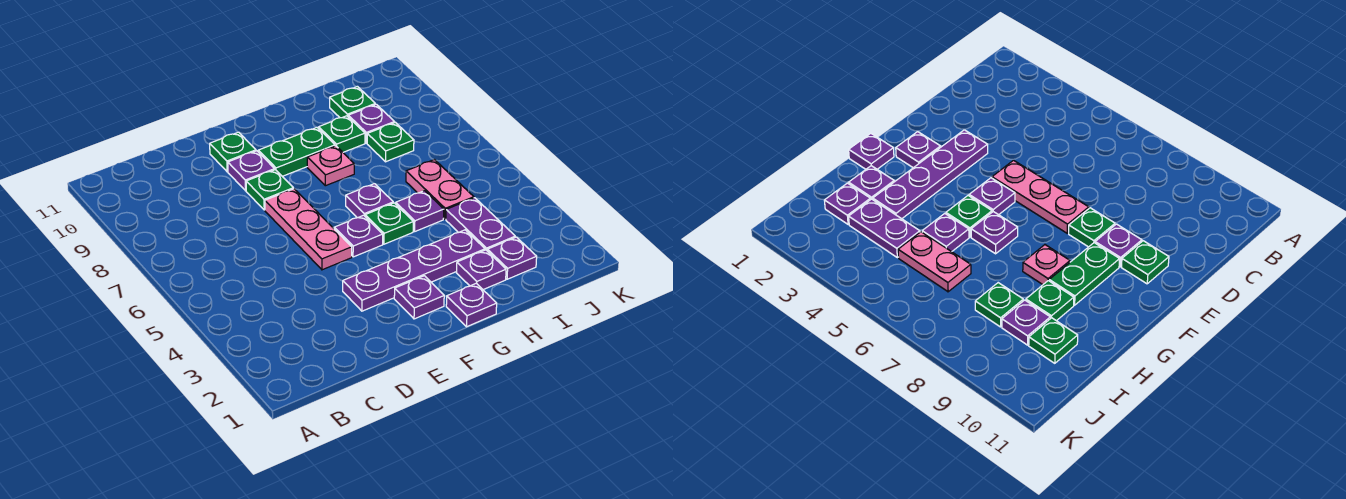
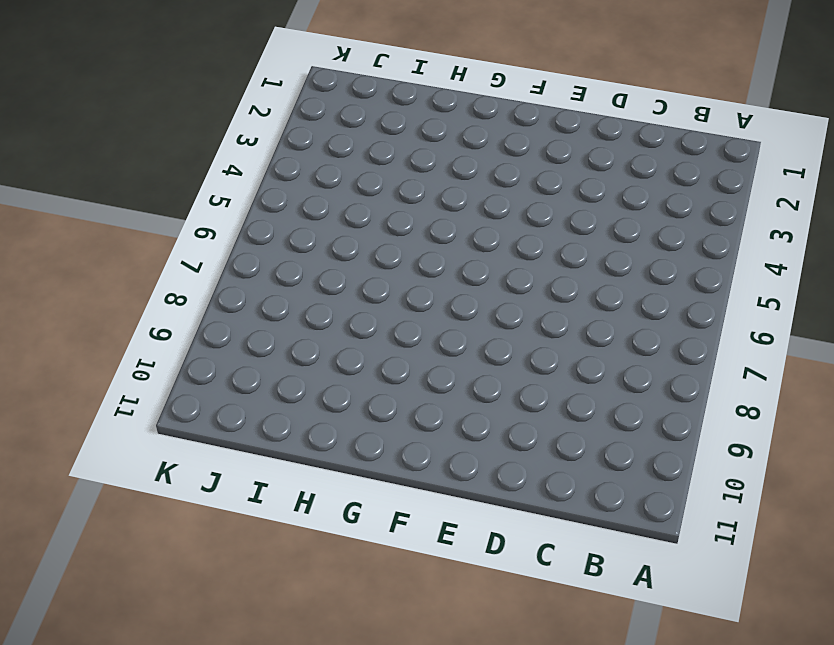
none -> purple 1x4 plate [343,230,485,311]
none -> pink 1x3 plate [265,189,352,270]
none -> green 1x1 plate [246,170,293,210]

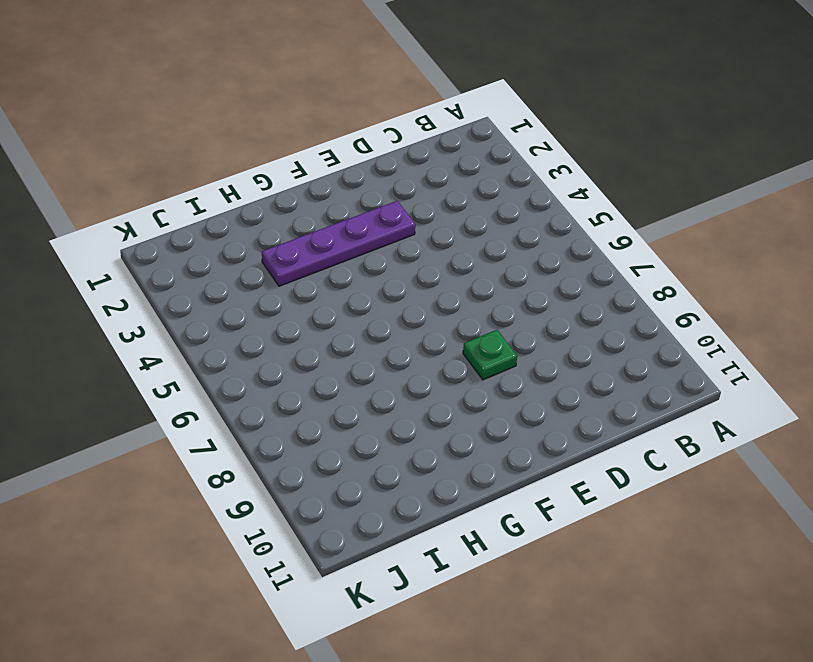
none -> pink 1x3 plate [265,189,352,270]
none -> purple 1x1 plate [228,151,275,191]
none -> green 1x1 plate [210,132,256,172]

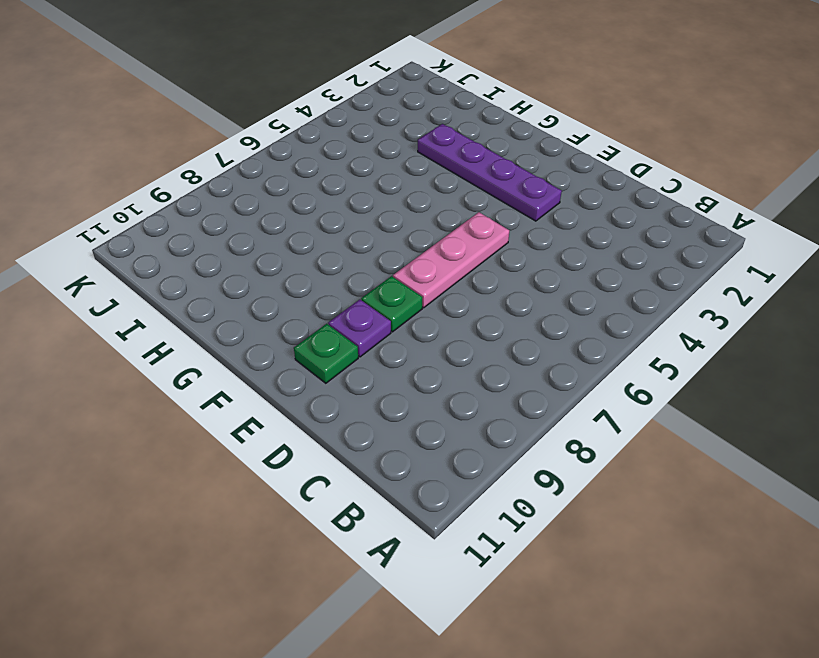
none -> purple 1x1 plate [394,276,444,319]
none -> purple 1x1 plate [334,215,383,257]
none -> green 1x2 plate [258,127,335,176]

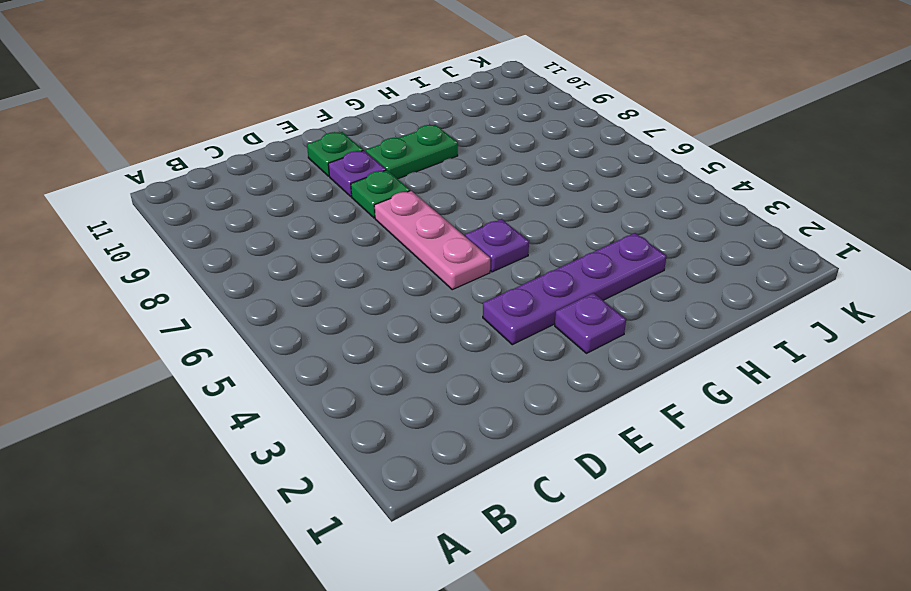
none -> purple 1x1 plate [446,283,497,327]
none -> green 1x1 plate [365,203,413,244]
none -> purple 1x1 plate [346,184,393,218]

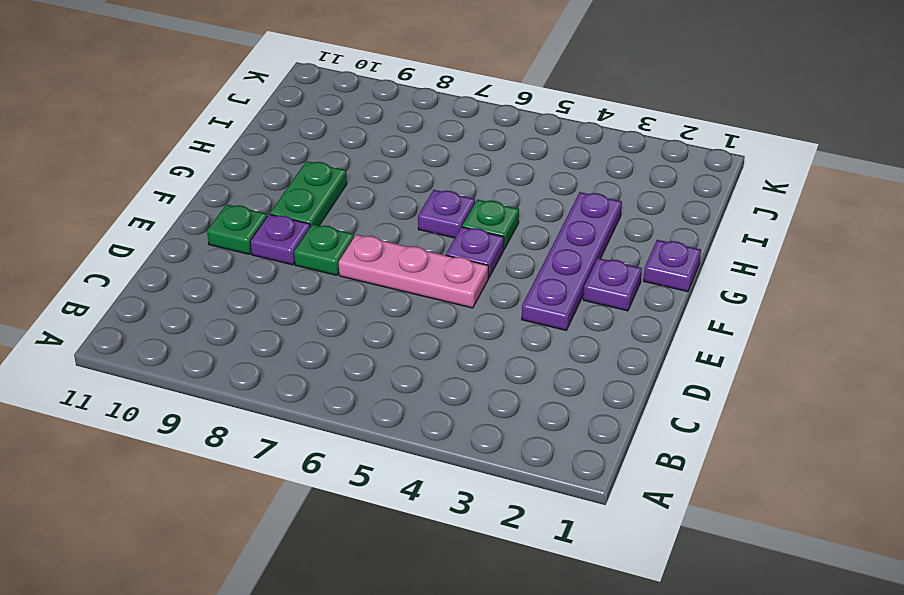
none -> pink 1x1 plate [307,146,354,186]
none -> purple 1x1 plate [457,250,506,290]
none -> purple 1x1 plate [396,191,444,231]

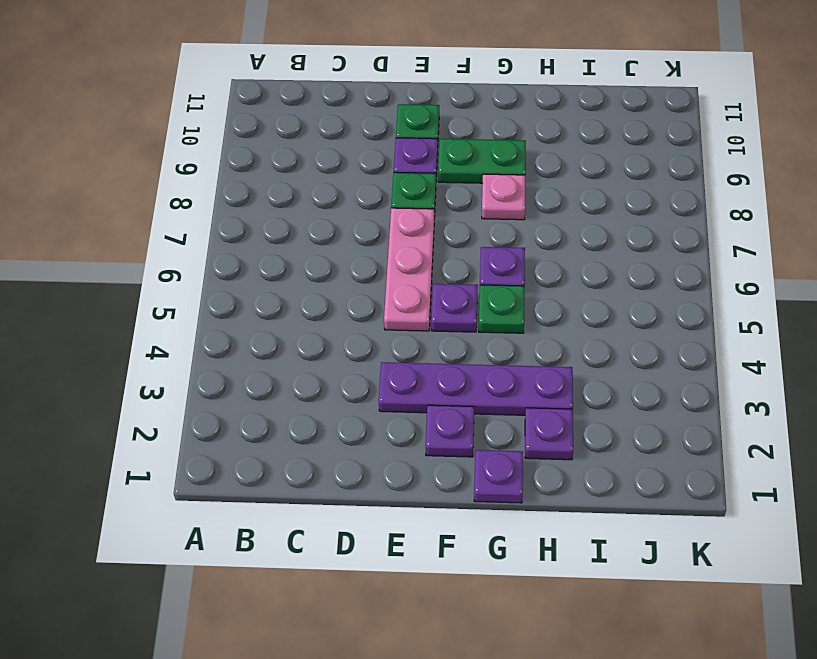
none -> purple 1x1 plate [396,191,444,231]
none -> green 1x1 plate [318,116,365,152]
none -> purple 1x1 plate [487,237,537,279]

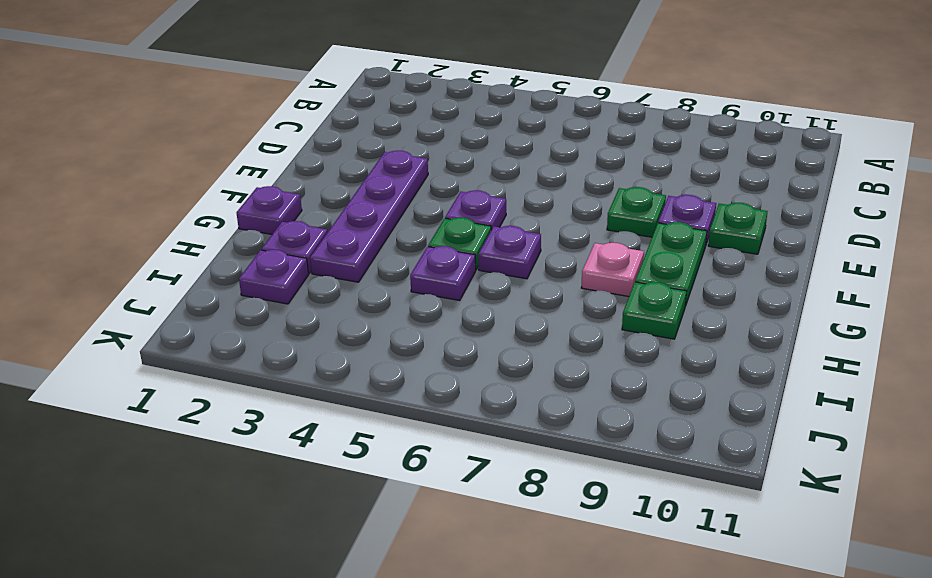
none -> pink 1x3 plate [265,189,352,270]
none -> purple 1x1 plate [394,276,444,319]
none -> purple 1x2 plate [446,198,515,250]

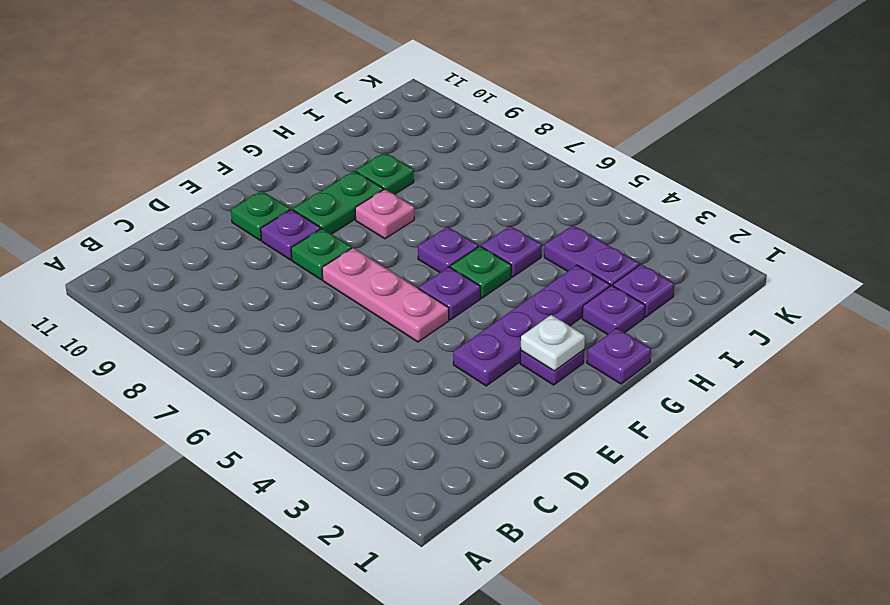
white 1x1 plate [521,315,585,371] -> none
none -> pink 1x2 plate [406,160,474,219]
none -> green 1x1 plate [367,123,414,162]
none -> purple 1x1 plate [348,104,395,143]

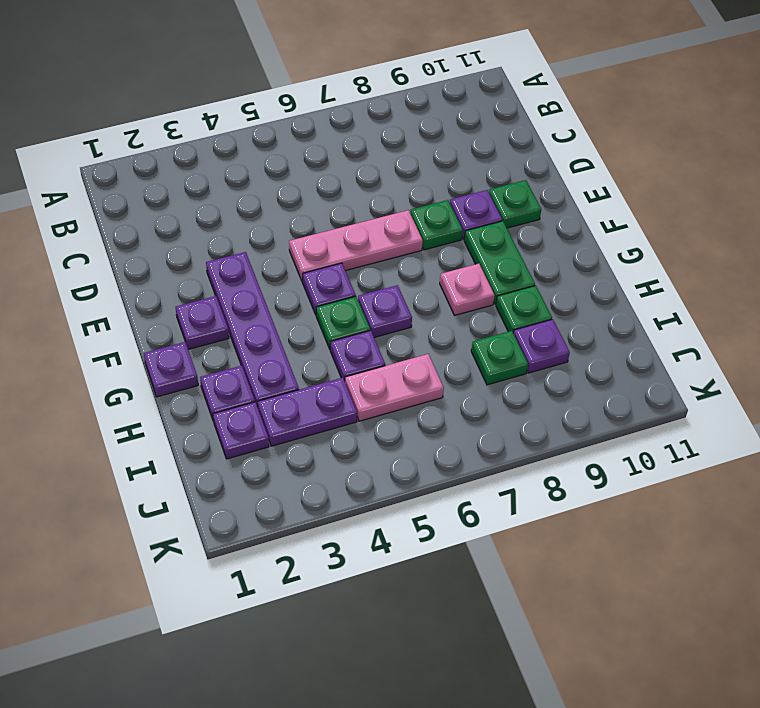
none -> green 1x1 plate [330,87,375,118]

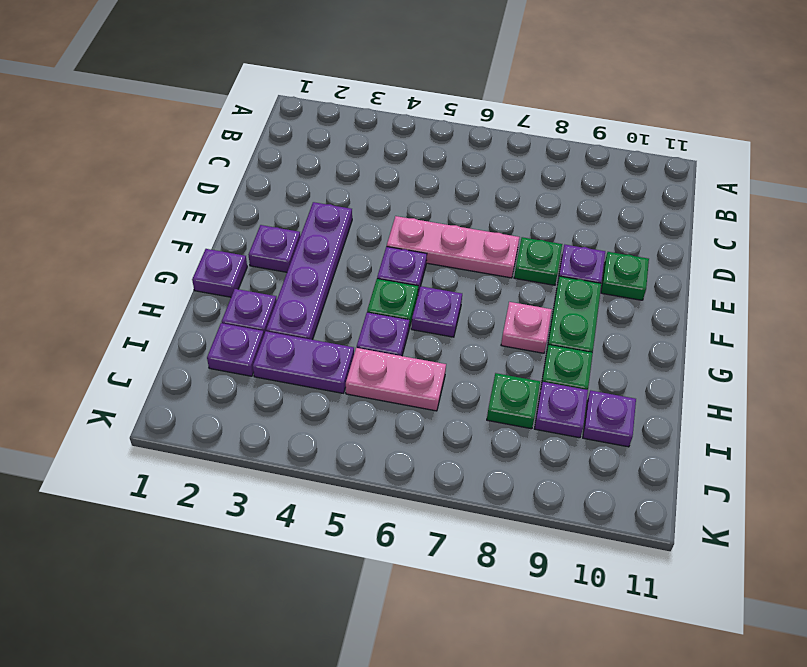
purple 1x1 plate [583,390,636,447] -> green 1x1 plate [330,87,375,118]

